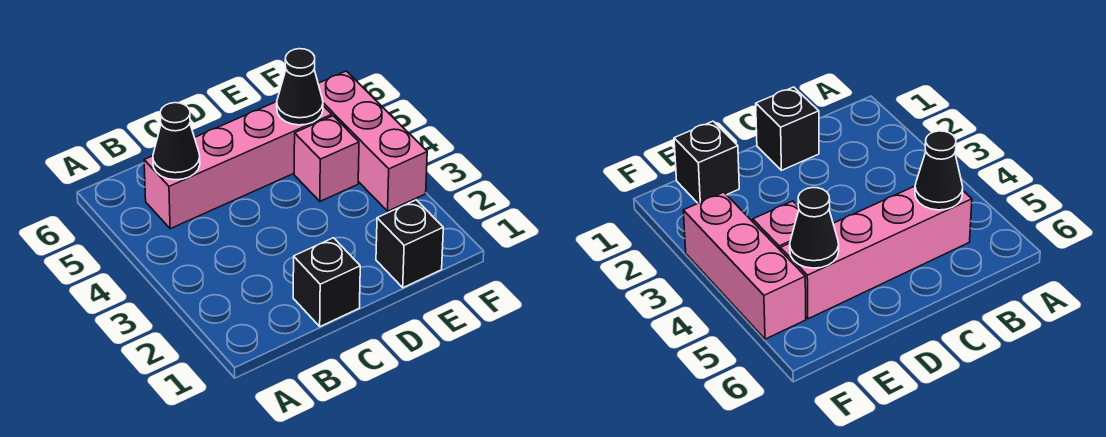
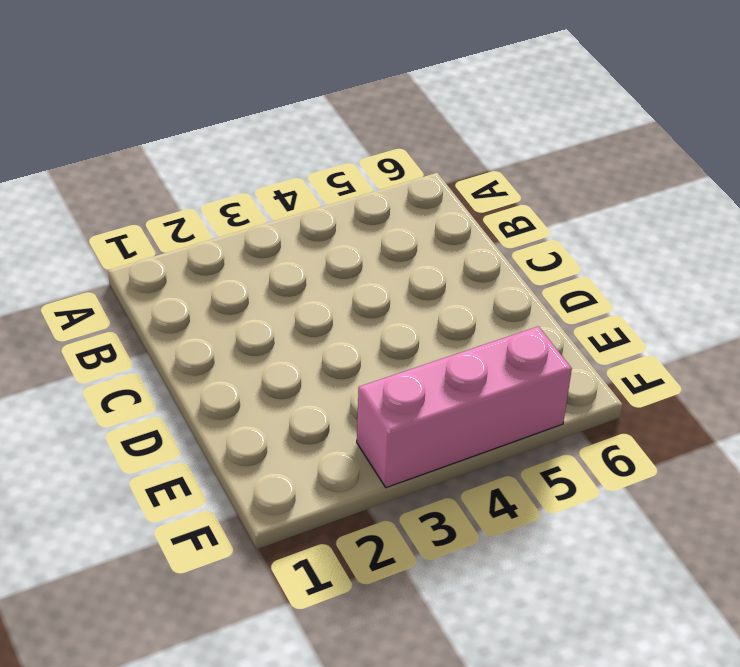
none -> pink 1x4 brick [144,102,332,229]
none -> black 1x1 brick [293,238,360,327]

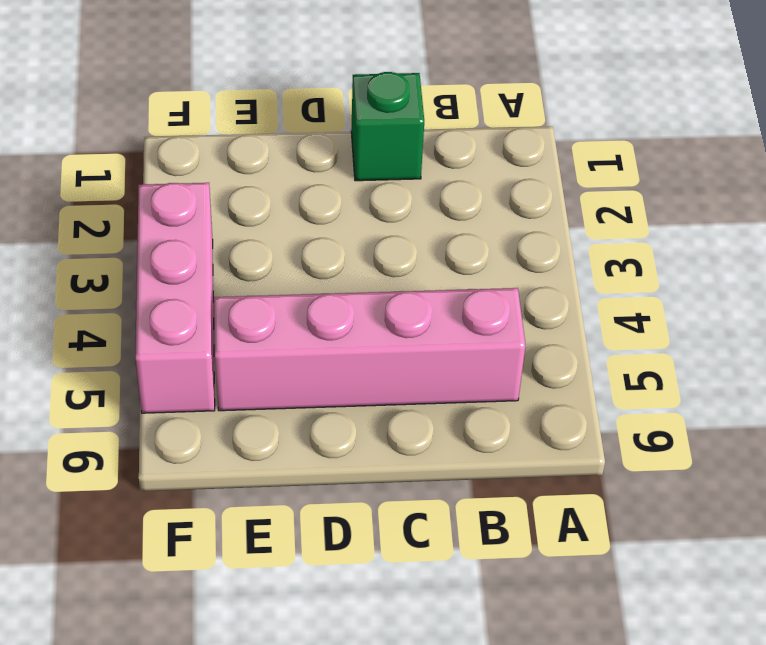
green 1x1 brick [351,72,424,181] -> black 1x1 brick [293,238,360,327]
none -> black 1x1 brick [376,200,443,288]
none -> pink 1x1 brick [294,116,359,201]

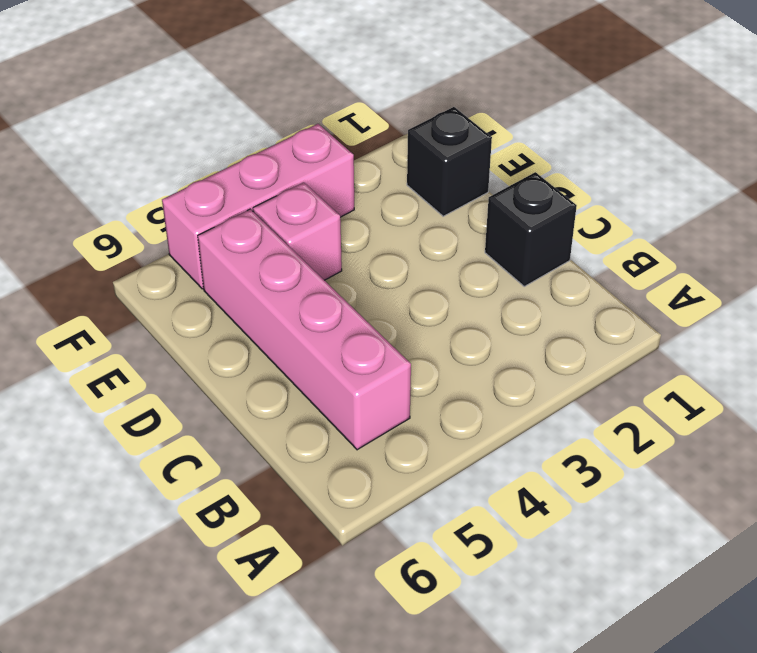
none -> black 1x1 cone [153,103,200,180]
none -> black 1x1 cone [277,49,323,125]

